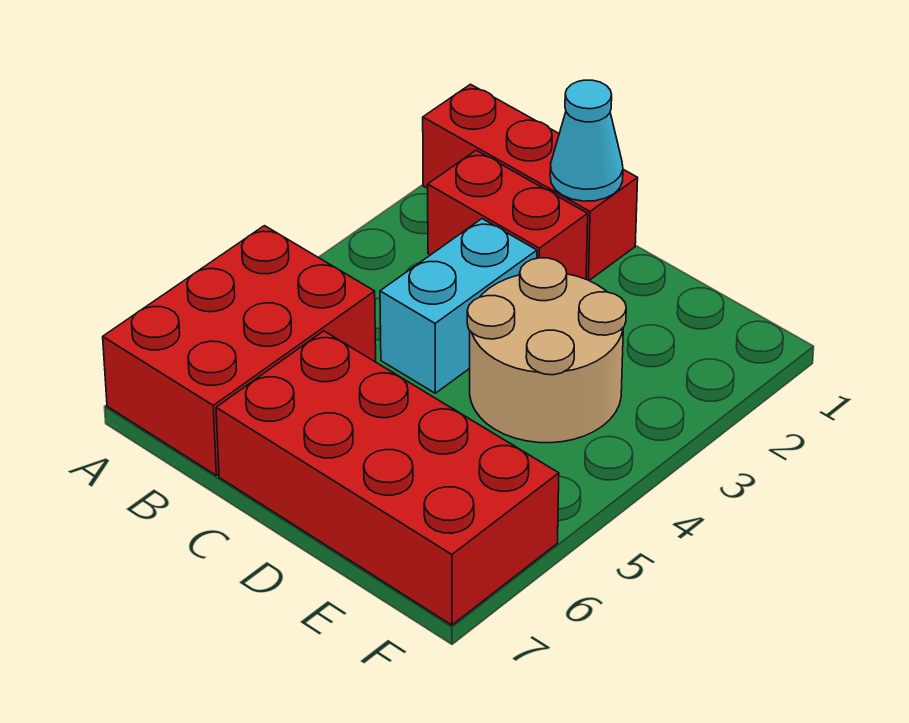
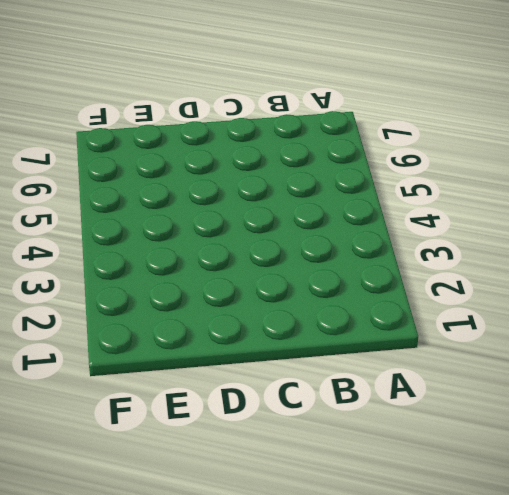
none -> red 1x3 brick [423,84,638,280]
none -> red 2x3 brick [103,226,376,475]

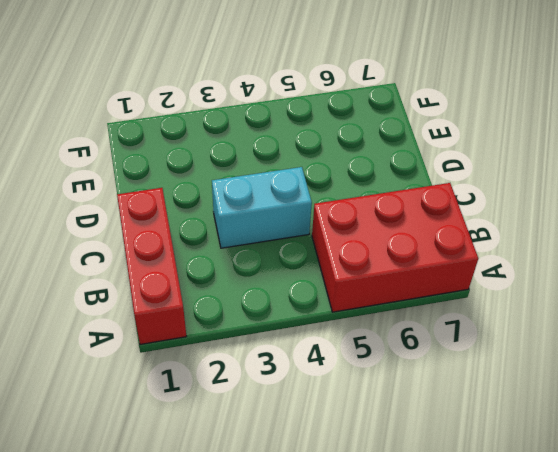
none -> red 1x2 brick [428,150,588,279]
none -> red 2x4 brick [216,331,559,625]

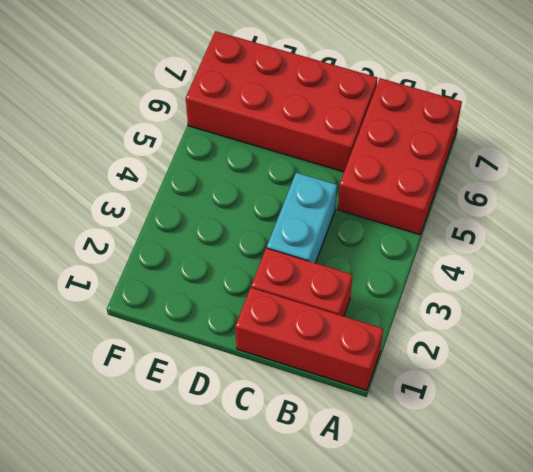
none -> tan 2x2 round brick [467,258,626,443]
none -> cyan 1x1 cone [550,80,623,201]

